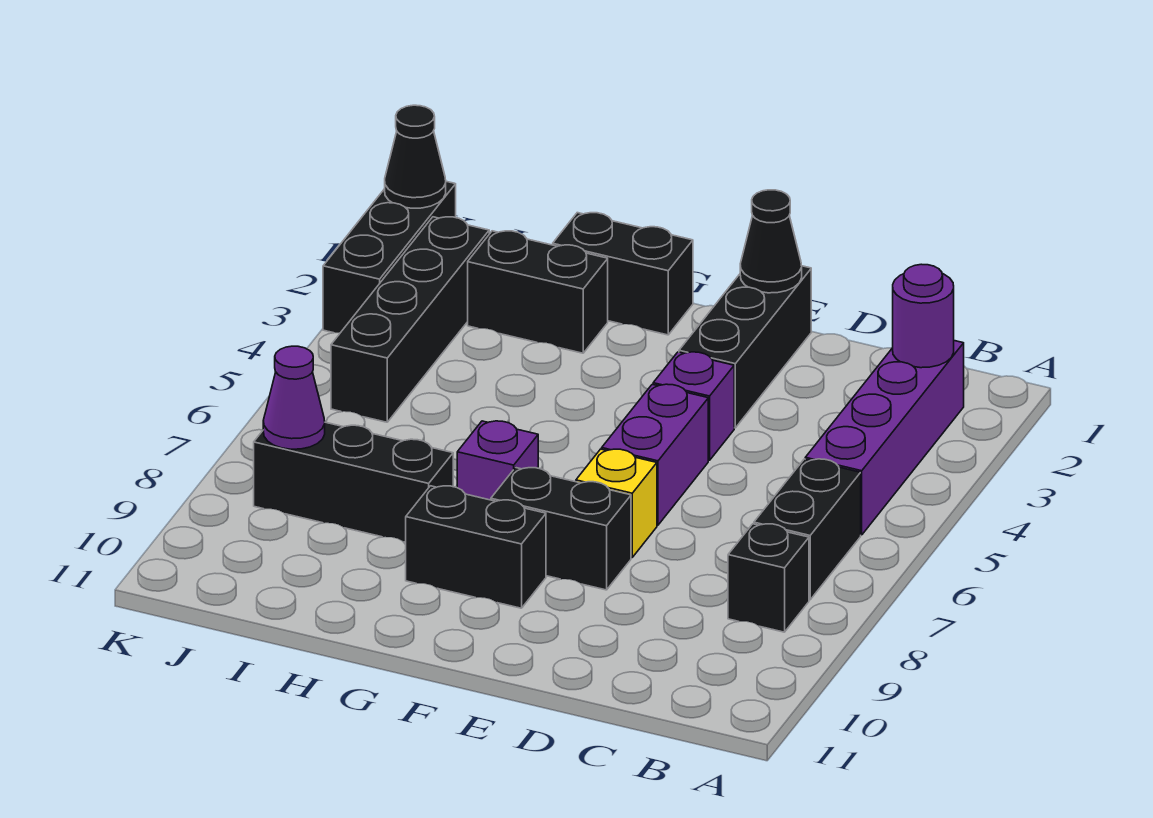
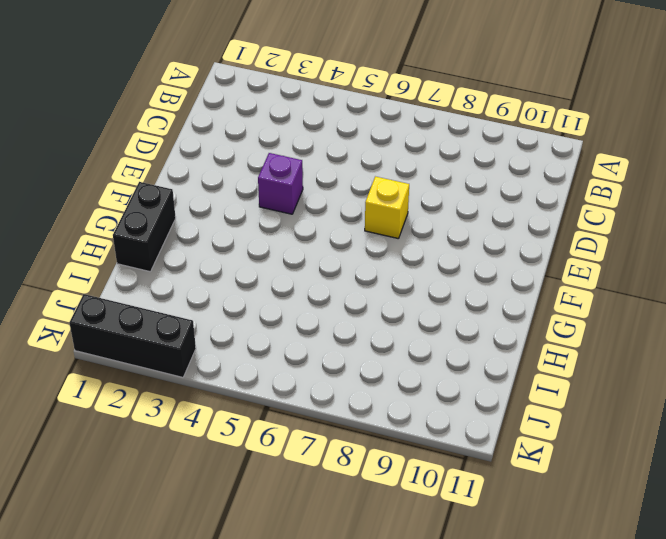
none -> purple 1x4 brick [805,341,964,535]
none -> black 1x2 brick [754,459,861,600]
none -> black 1x1 brick [728,524,809,632]

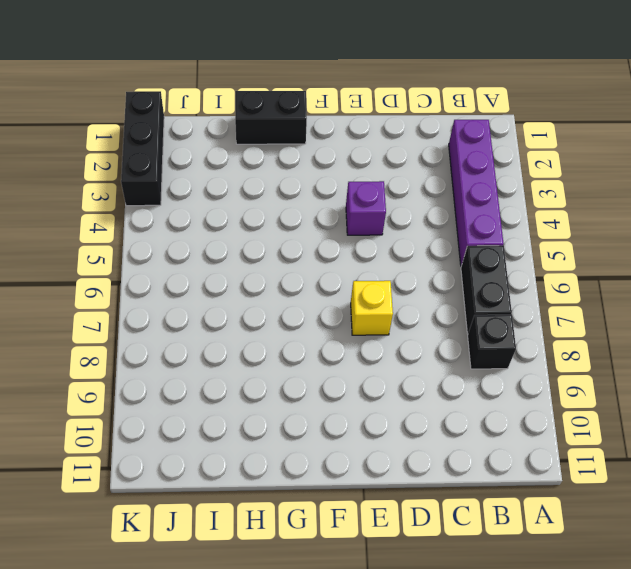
none -> black 1x3 brick [679,266,811,428]
none -> purple 1x2 brick [602,384,708,525]
none -> black 1x2 brick [491,468,631,590]

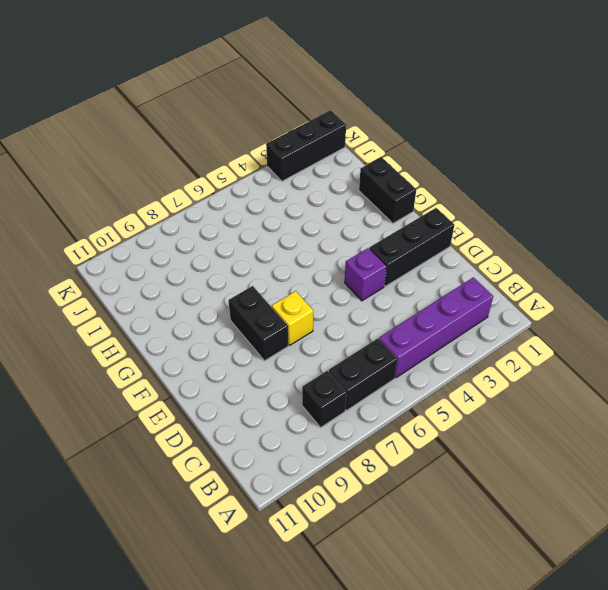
none -> purple 1x2 brick [602,384,708,525]
none -> black 1x2 brick [406,486,546,608]
none -> purple 1x1 brick [457,421,538,500]

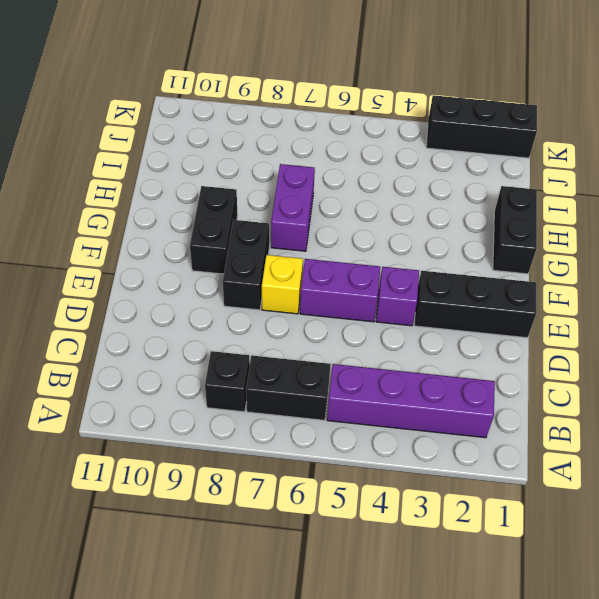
purple 1x2 brick [271,164,315,251] -> purple 1x1 brick [457,421,538,500]
none -> black 1x2 brick [468,231,608,353]
none -> black 1x3 brick [254,422,453,542]
none -> black 1x4 brick [331,217,489,422]

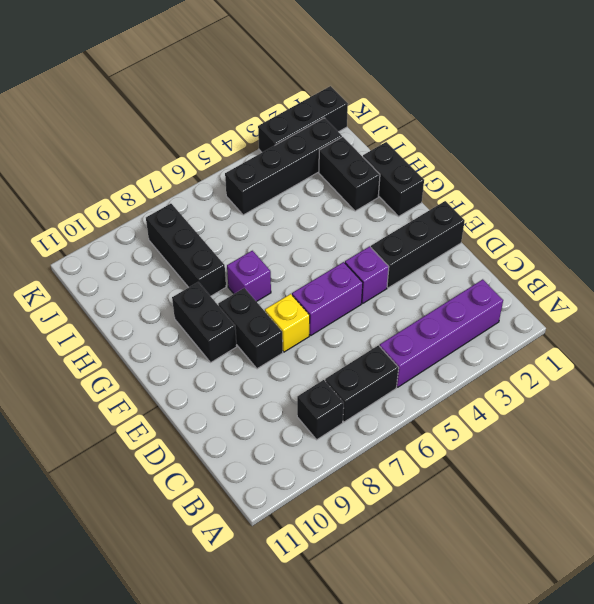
none -> purple 1x1 round brick [893,264,954,368]
none -> black 1x1 cone [740,190,802,293]
none -> purple 1x1 cone [263,346,325,449]

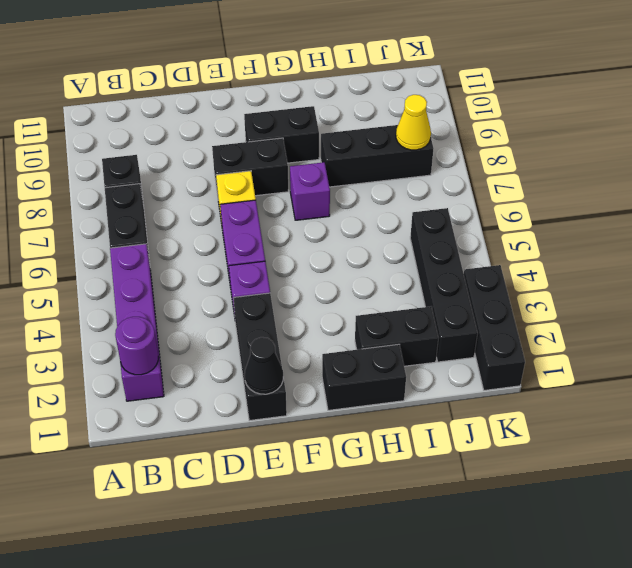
yellow 1x1 cone [396,95,431,150] -> purple 1x1 cone [263,346,325,449]
none -> black 1x1 cone [385,105,446,208]

